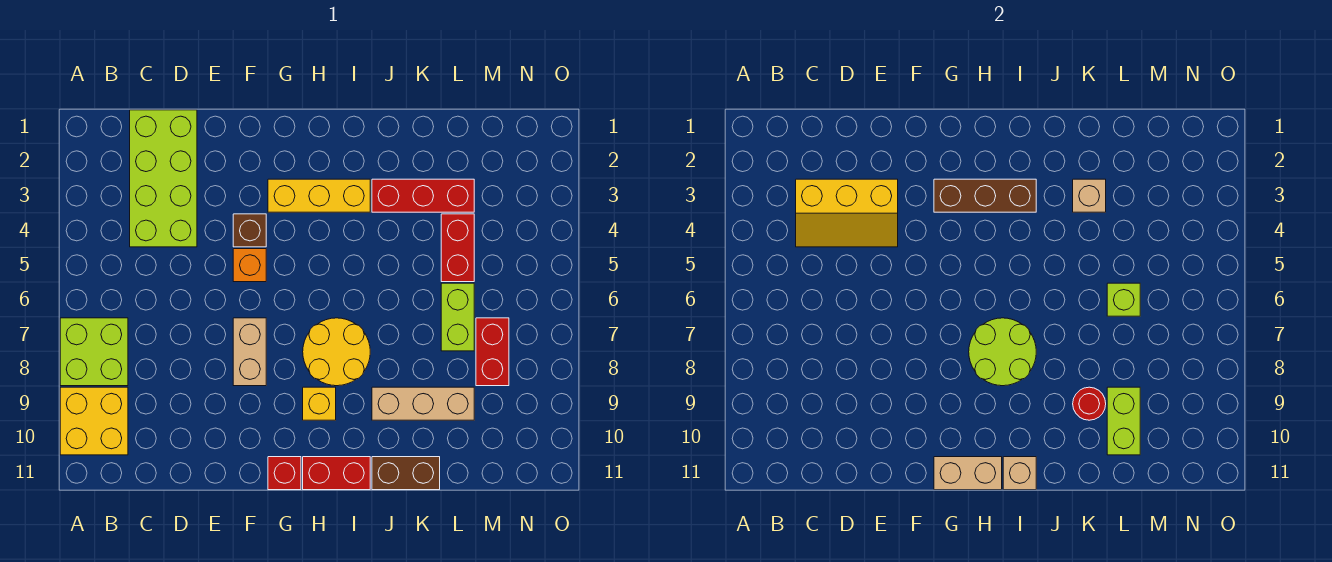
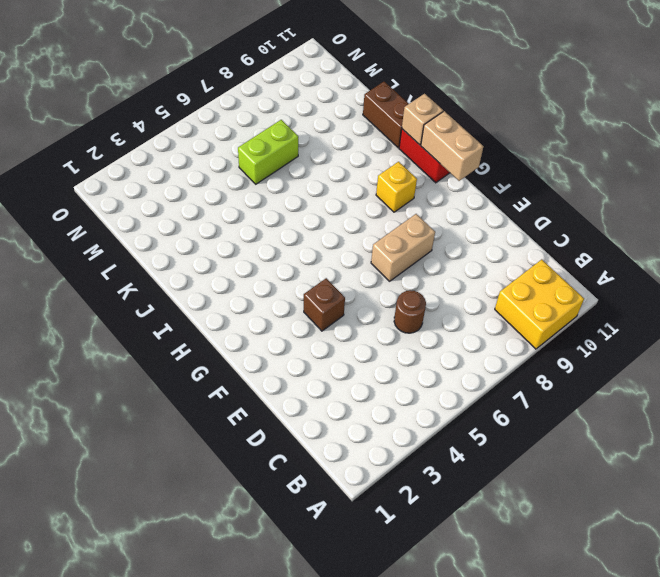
brown 1x1 round brick [394,290,426,333] -> none
none -> lime 2x2 brick [60,318,128,386]
none -> lime 2x4 brick [130,110,197,247]
none -> orange 1x1 brick [233,249,266,282]

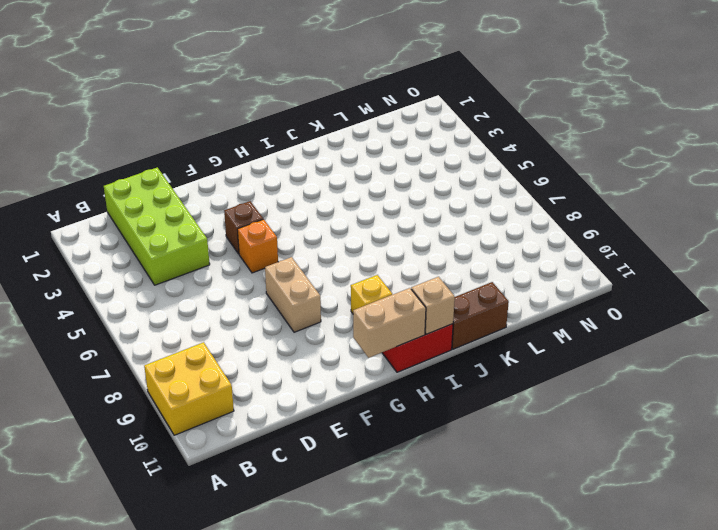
none -> lime 2x2 brick [60,318,128,386]
none -> yellow 1x3 brick [268,179,370,212]
none -> red 1x1 brick [268,457,301,490]

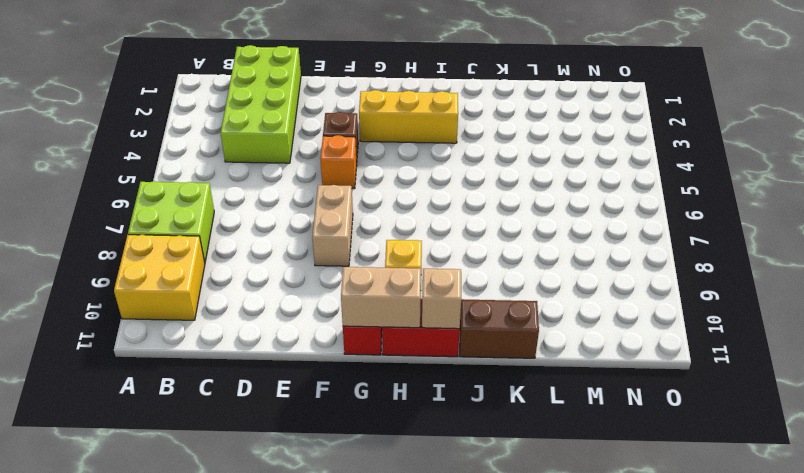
none -> yellow 2x2 round brick [303,318,370,386]
none -> red 1x3 brick [372,179,474,212]
none -> tan 1x3 brick [372,387,474,420]

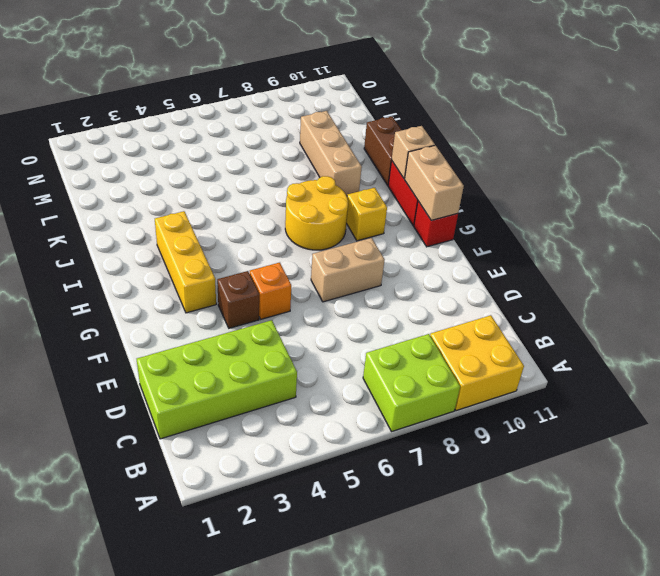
none -> red 1x3 brick [372,179,474,212]
none -> red 1x2 brick [441,214,474,282]
none -> lime 1x2 brick [441,283,474,351]

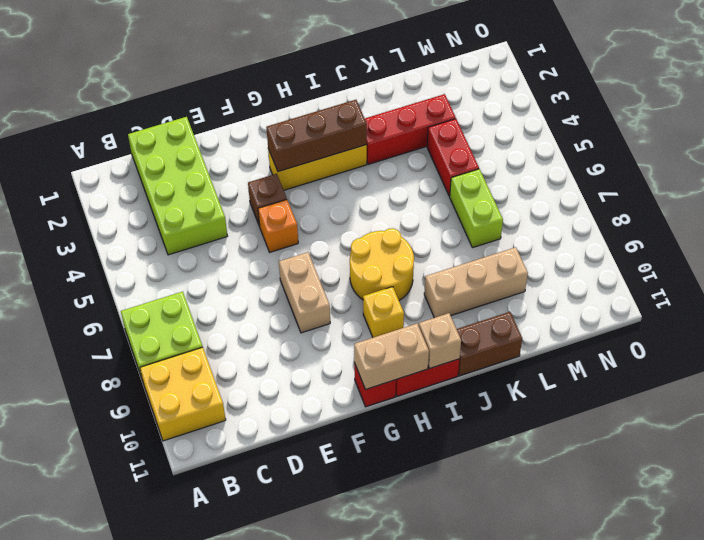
none -> red 1x2 brick [476,318,509,386]
none -> yellow 2x3 slope [796,179,898,247]
none -> lime 2x2 round brick [969,318,1036,386]

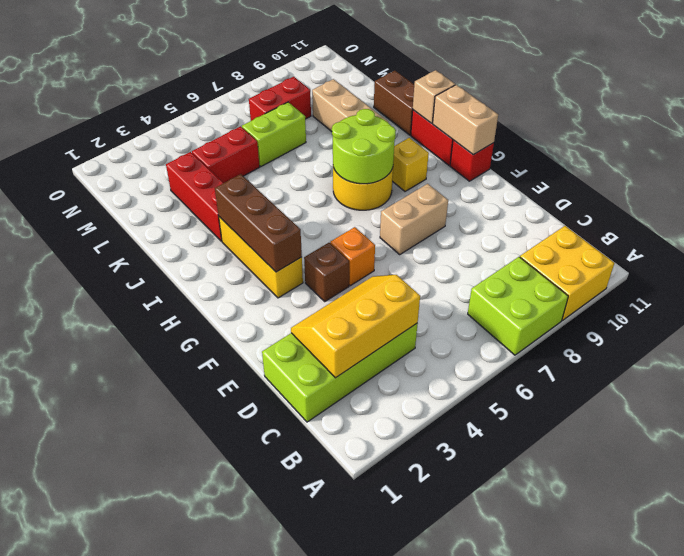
yellow 2x3 slope [291,275,420,378] -> yellow 2x3 slope turned to [796,179,898,247]
none -> tan 1x1 brick [1073,179,1106,212]
none -> red 1x1 round brick [1073,387,1106,420]
none -> lime 1x1 brick [1107,283,1140,316]

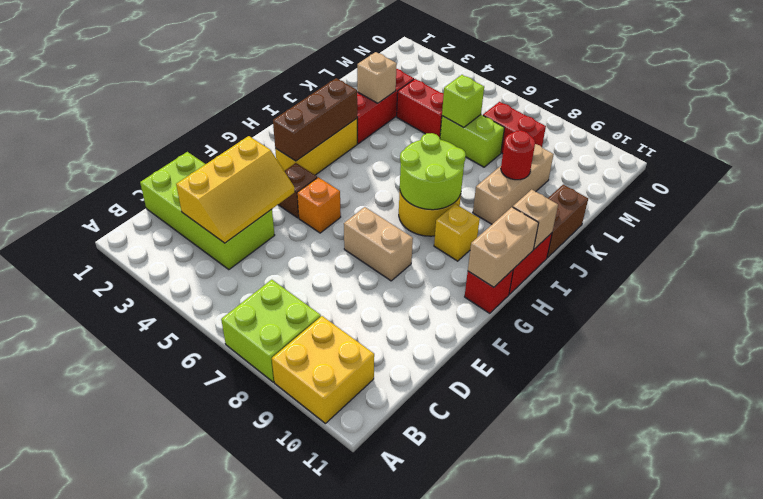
none -> lime 1x2 brick [1107,387,1140,455]

